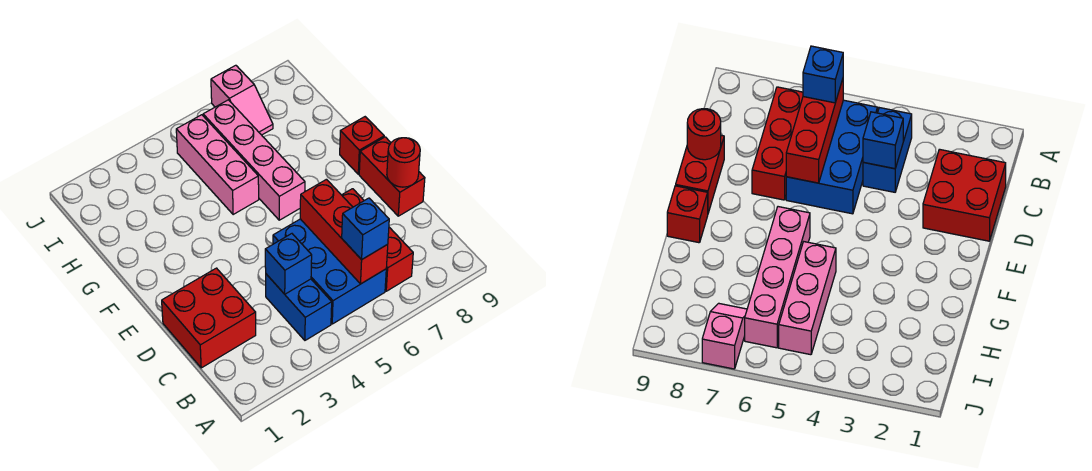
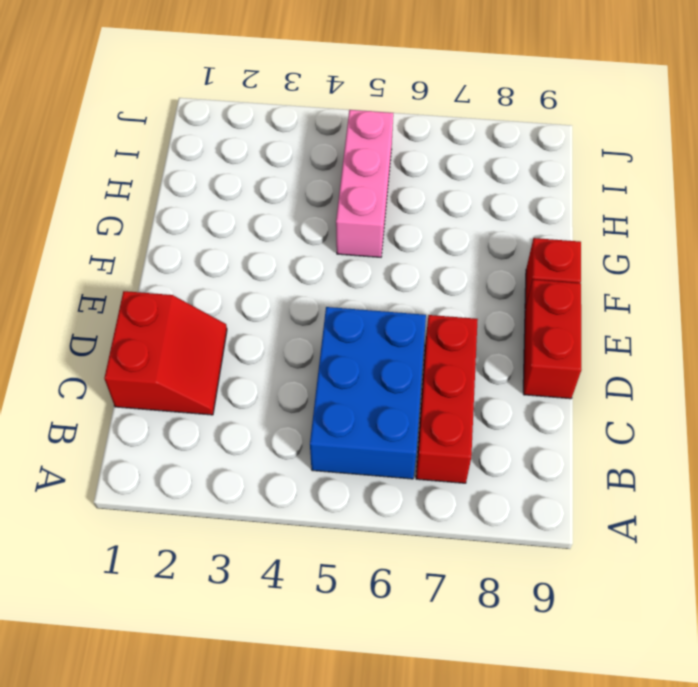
red 2x2 slope [104,291,227,415] -> red 2x2 brick [162,268,256,368]
none -> blue 1x2 brick [266,274,332,340]
none -> pink 1x4 brick [203,100,305,220]
none -> pink 1x2 slope [211,65,273,135]

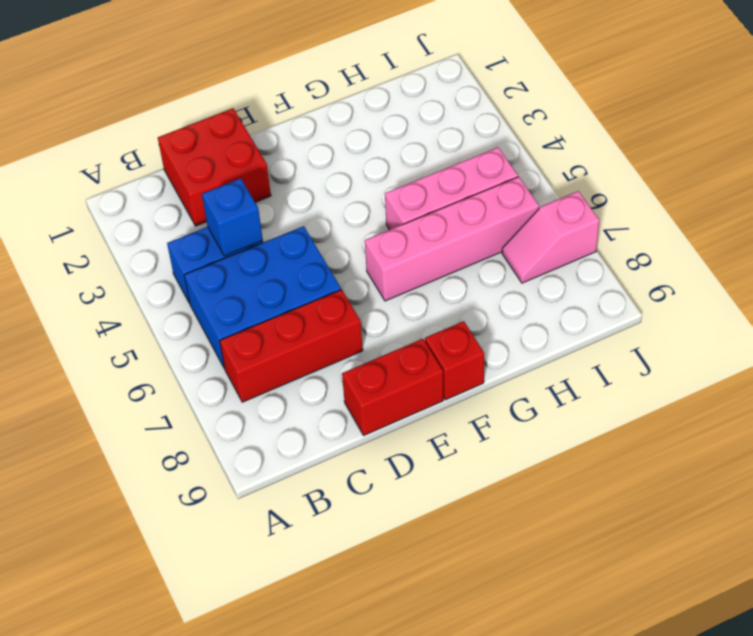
none -> red 1x3 brick [300,179,388,284]
none -> red 1x1 round brick [387,138,420,187]
none -> blue 1x1 brick [342,198,389,260]

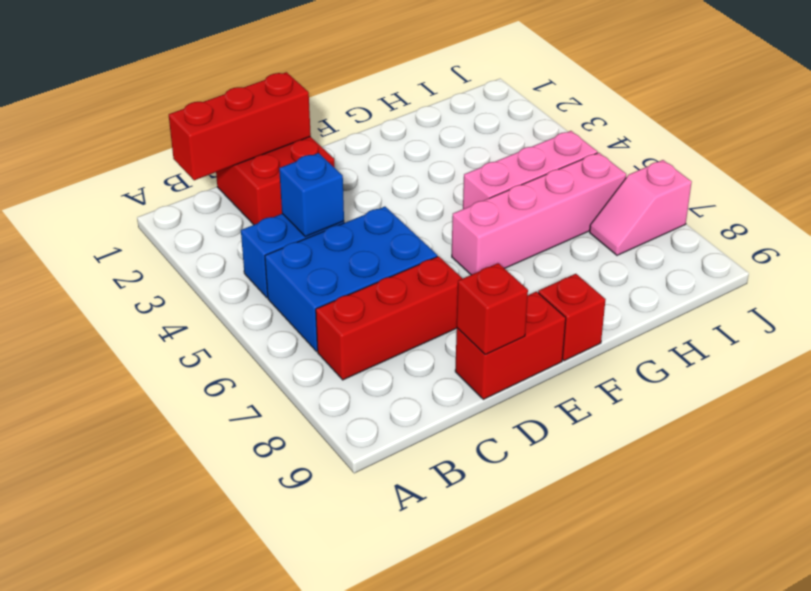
red 1x3 brick [169,72,311,180] -> red 1x3 brick moved to [300,179,388,284]
red 1x1 brick [457,263,528,354] -> red 1x1 round brick [387,138,420,187]
none -> blue 1x1 brick [342,198,389,260]

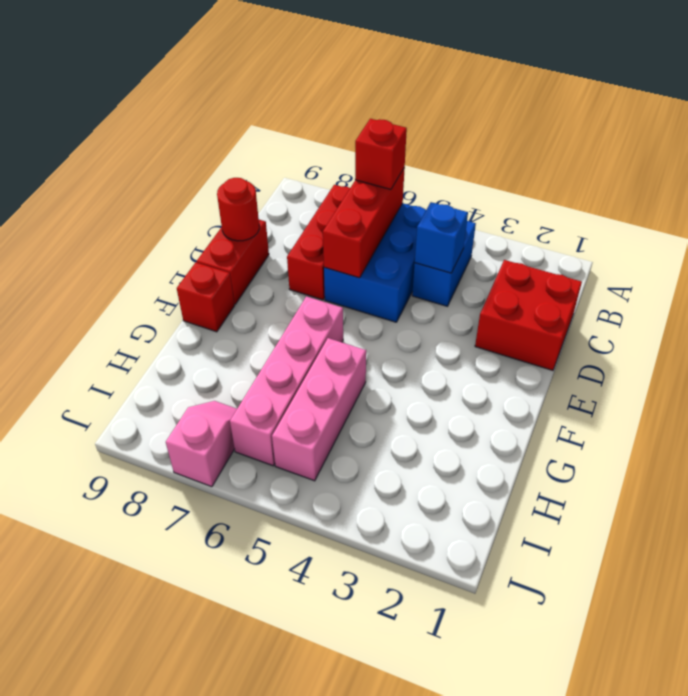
red 1x1 brick [355,119,407,189] -> blue 1x1 brick [342,198,389,260]

